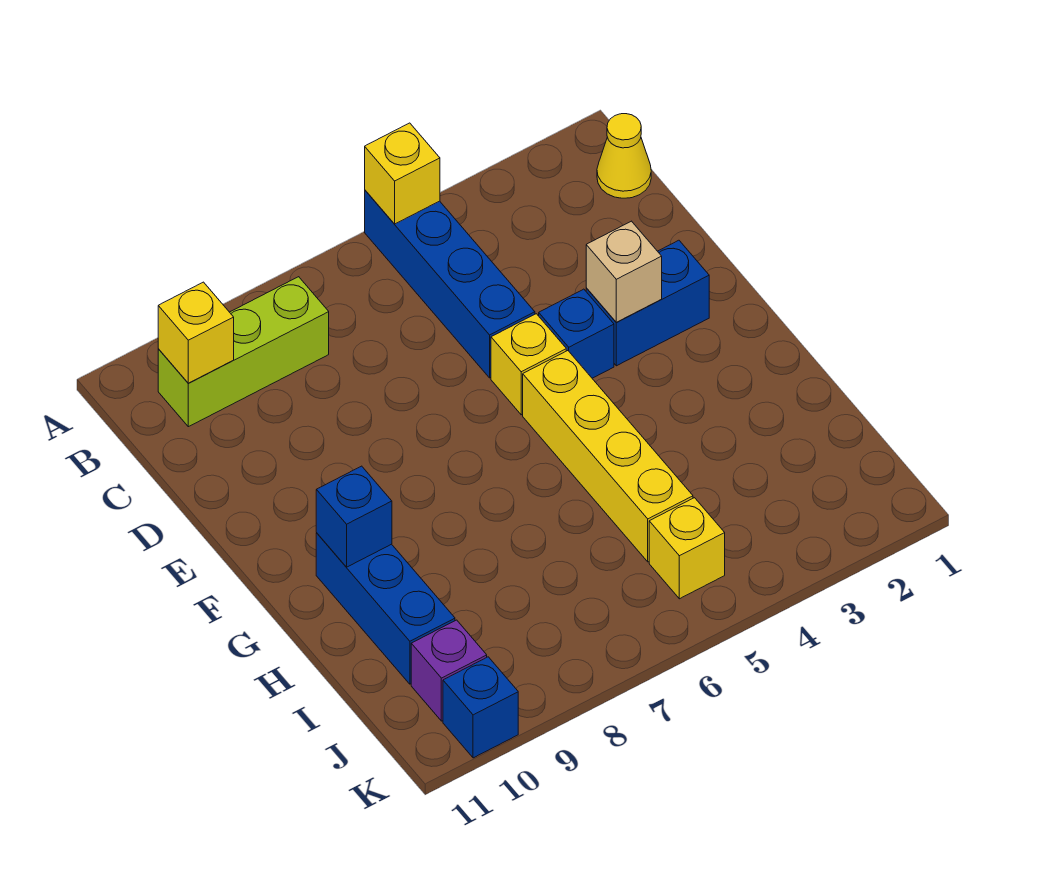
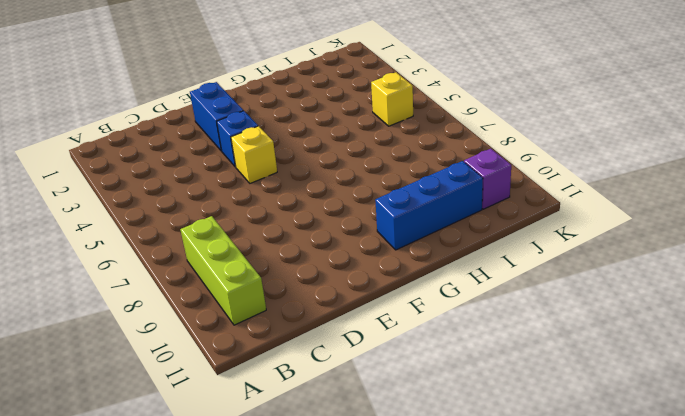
none -> blue 1x4 brick [365,190,535,378]
none -> yellow 1x1 cone [597,114,651,198]
none -> yellow 1x4 brick [523,351,693,562]

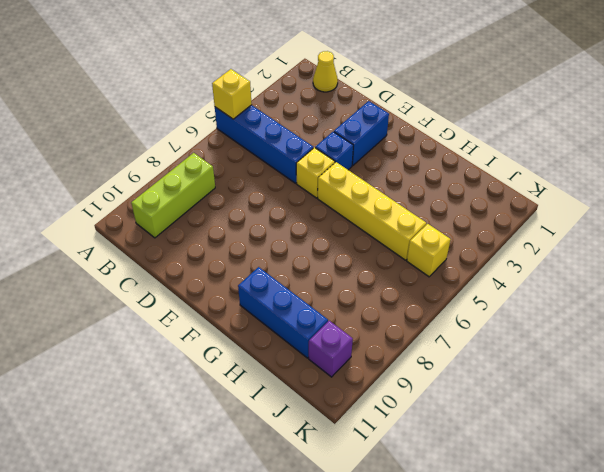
none -> blue 1x1 brick [443,657,518,758]
none -> yellow 1x1 brick [158,282,234,383]
none -> tan 1x1 brick [586,221,662,322]

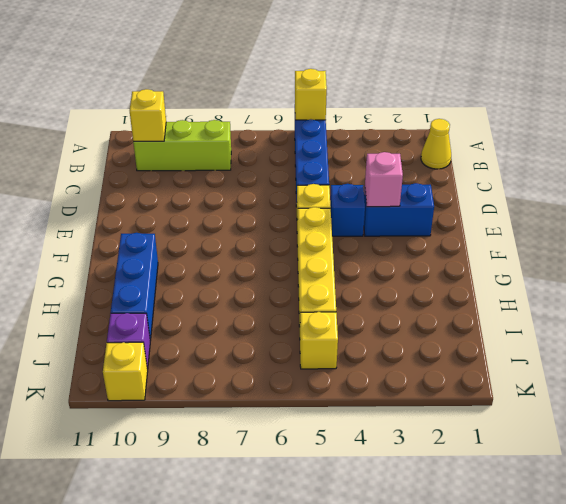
pink 1x1 brick [365,152,403,207] -> tan 1x1 brick [586,221,662,322]
yellow 1x1 brick [103,342,148,401] -> blue 1x1 brick [443,657,518,758]
none -> blue 1x1 brick [316,466,392,567]

